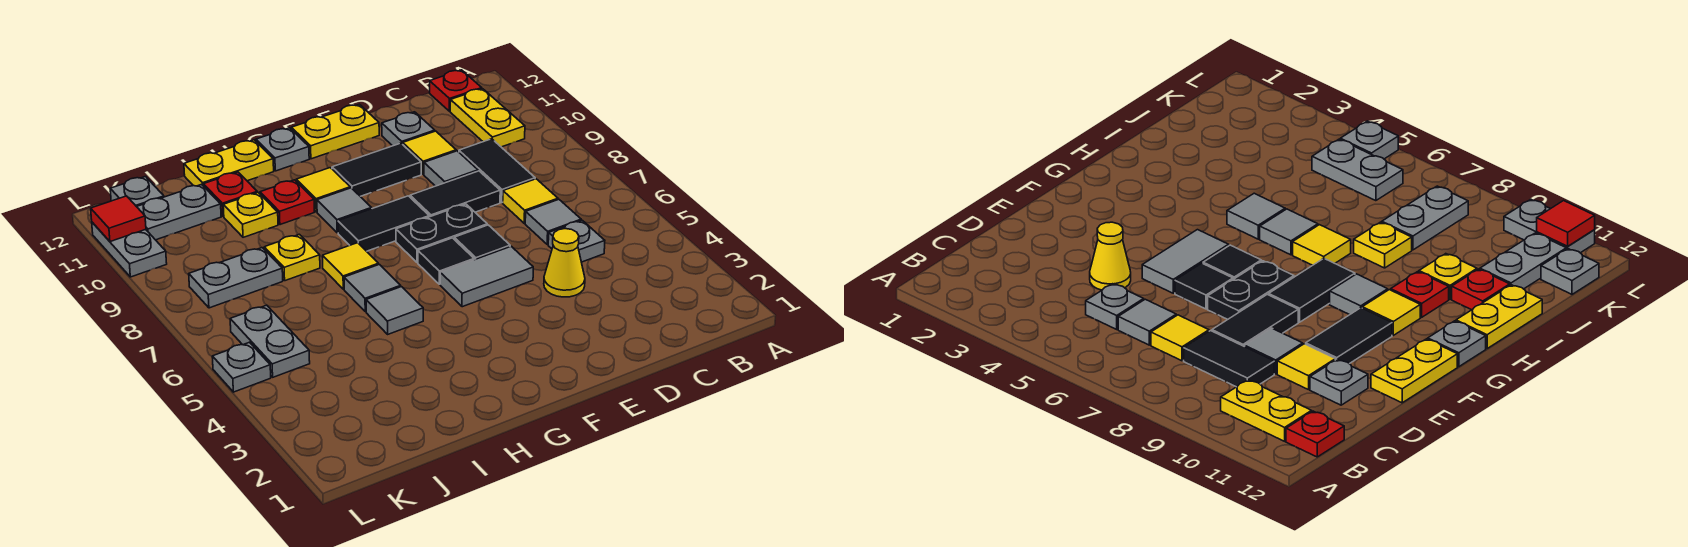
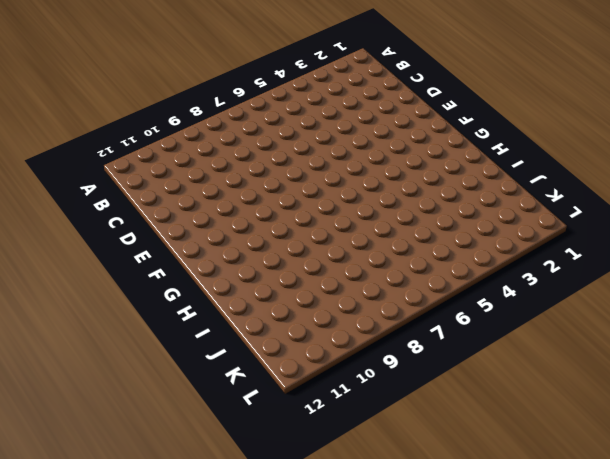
none -> yellow 1x2 plate [450,89,525,147]
none -> red 1x1 plate [430,70,482,111]
none -> grey 1x1 plate [548,220,605,262]
none -> grey 1x1 tile [525,199,581,245]

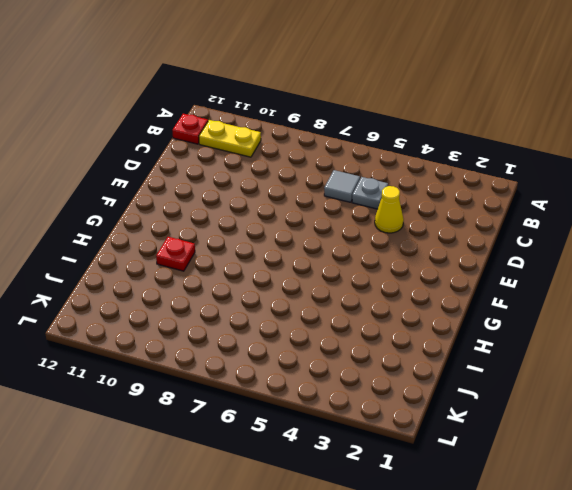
none -> yellow 1x1 tile [503,179,558,223]
none -> black 1x2 tile [459,139,535,202]
none -> black 1x2 tile [410,171,500,217]
none -> grey 1x1 tile [424,151,478,186]

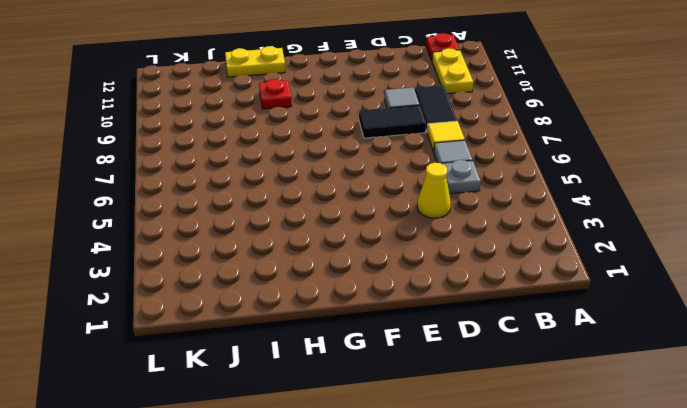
none -> yellow 1x1 tile [403,131,456,174]
none -> grey 1x1 plate [382,112,435,146]
none -> grey 1x2 tile [440,246,533,307]
none -> black 1x1 tile [454,225,510,260]

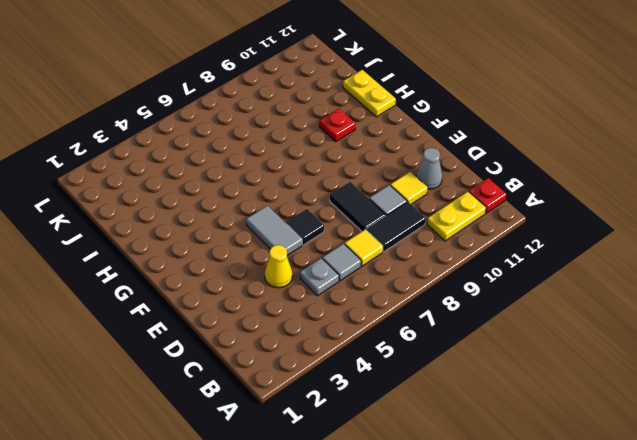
grey 1x1 cone [416,148,442,189] -> grey 1x1 plate [382,112,435,146]
none -> black 1x2 plate [396,204,487,262]
none -> black 1x2 tile [332,143,421,196]
none -> yellow 1x2 plate [291,104,379,159]
none -> black 1x1 tile [418,238,474,284]

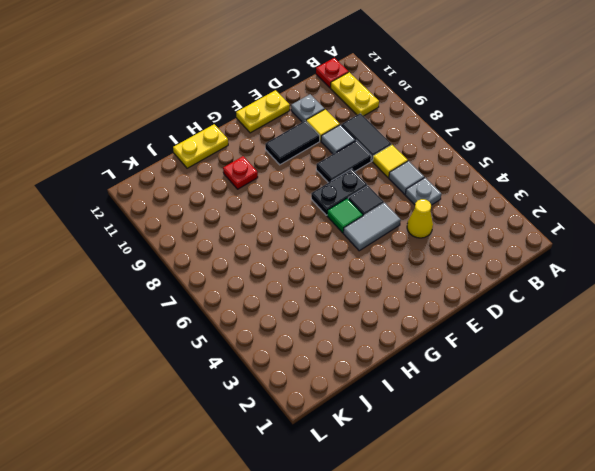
green 1x1 tile [327,198,363,233] -> black 1x1 tile [418,238,474,284]
none -> black 1x2 tile [338,196,429,251]
none -> grey 1x1 tile [317,188,372,233]
none -> yellow 1x1 tile [296,168,350,212]
none -> grey 1x1 plate [256,128,309,171]

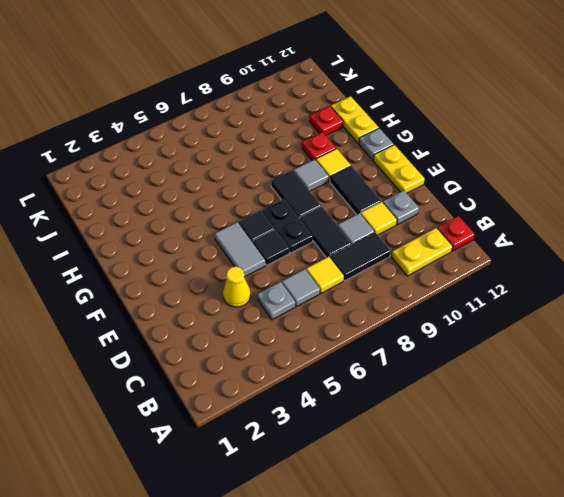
none -> grey 1x1 tile [366,287,423,334]
none -> grey 1x1 tile [344,264,401,312]
none -> yellow 1x1 tile [323,243,378,289]
none -> yellow 1x1 plate [264,234,320,281]

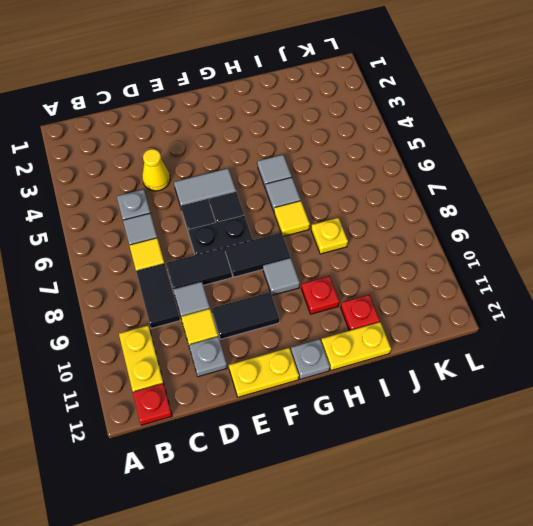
none -> yellow 1x1 tile [296,168,350,212]
none -> yellow 1x1 plate [223,192,278,237]
none -> grey 1x2 plate [189,248,283,308]
none -> grey 1x2 plate [137,185,221,240]

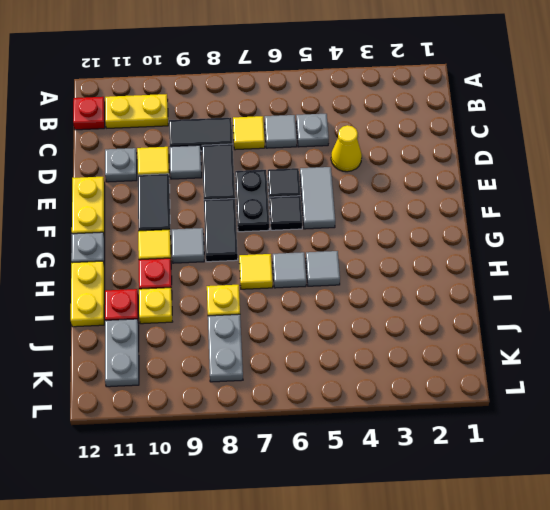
none -> grey 1x2 plate [230,305,310,377]
none -> grey 1x1 plate [110,177,164,207]
none -> grey 1x1 plate [212,342,271,392]
none -> grey 1x2 plate [92,222,167,277]

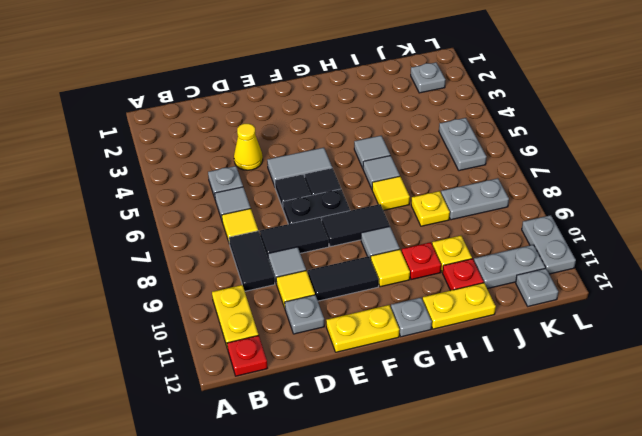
grey 1x1 plate [411,63,446,93] -> grey 1x1 plate moved to [212,342,271,392]
none -> red 1x1 tile [91,196,146,242]

